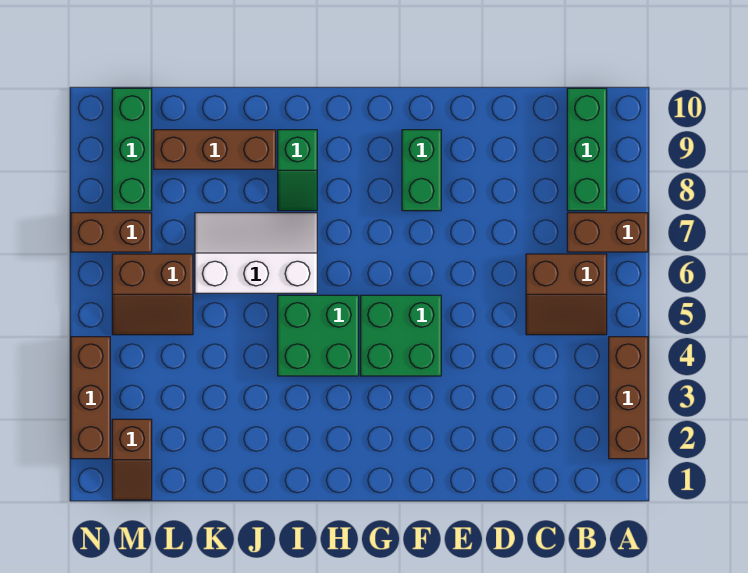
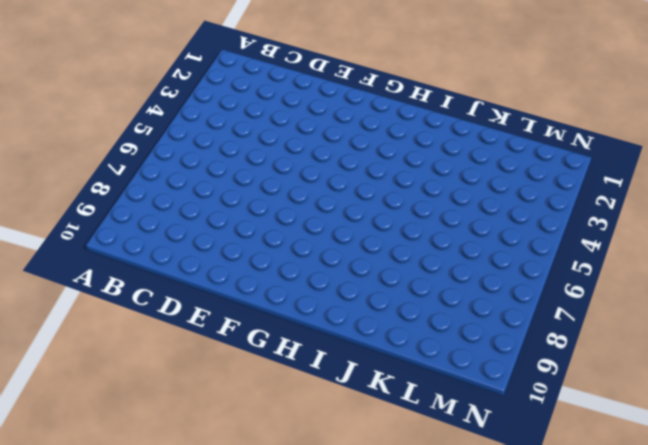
none -> brown 1x3 brick [609,337,648,459]
none -> brown 1x2 brick [567,213,648,252]
none -> brown 2x2 slope [526,254,607,335]

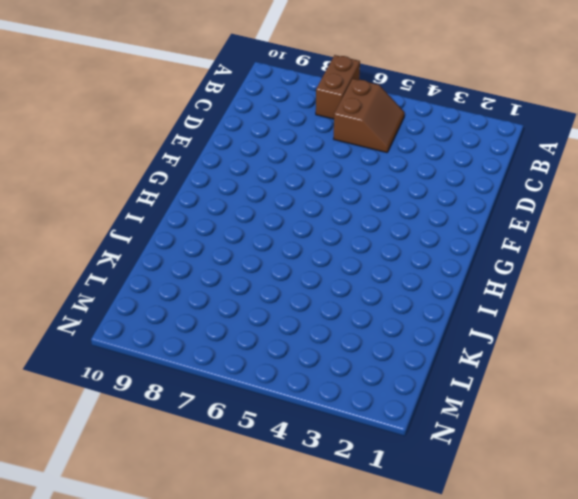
none -> brown 1x3 brick [609,337,648,459]
none -> green 1x3 brick [567,88,607,211]
none -> green 2x2 brick [361,295,441,376]

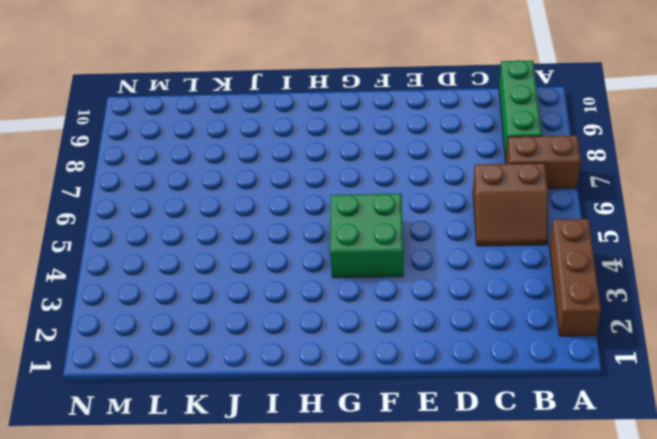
none -> green 1x2 brick [402,130,441,211]
none -> green 2x2 brick [278,295,359,376]
none -> white 2x3 slope [195,213,317,293]

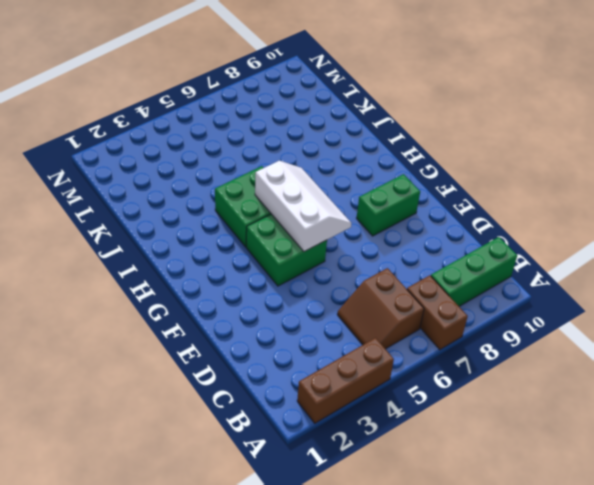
white 2x3 slope [255,161,352,252] -> white 2x3 slope moved to [195,213,317,293]
none -> green 1x2 slope [278,130,317,211]
none -> brown 1x3 brick [154,130,276,169]
none -> brown 2x2 slope [112,254,193,335]

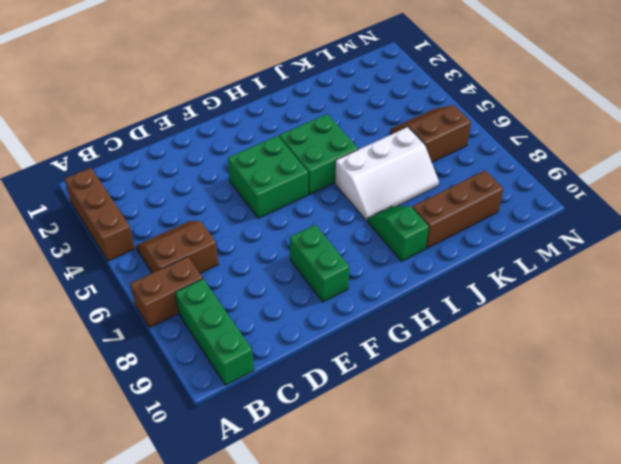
none -> brown 1x2 slope [112,419,152,500]
none -> brown 1x2 brick [71,213,152,252]
none -> green 1x3 brick [112,88,152,211]

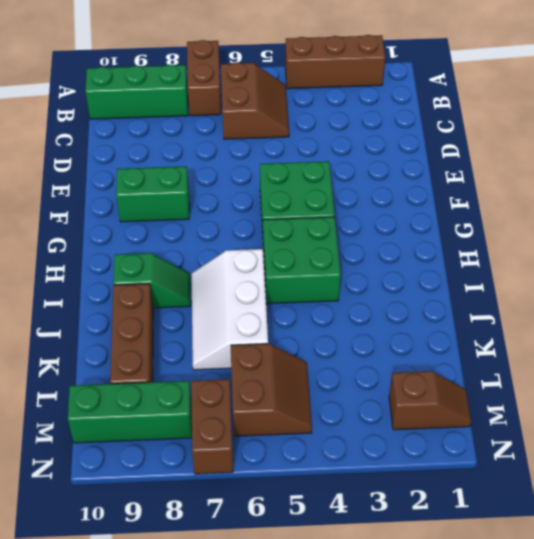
none -> brown 1x3 brick [71,337,110,459]

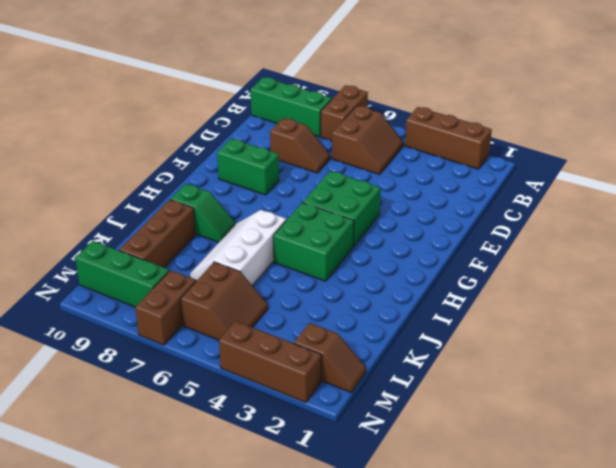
brown 1x2 slope [270,118,330,173] -> none

